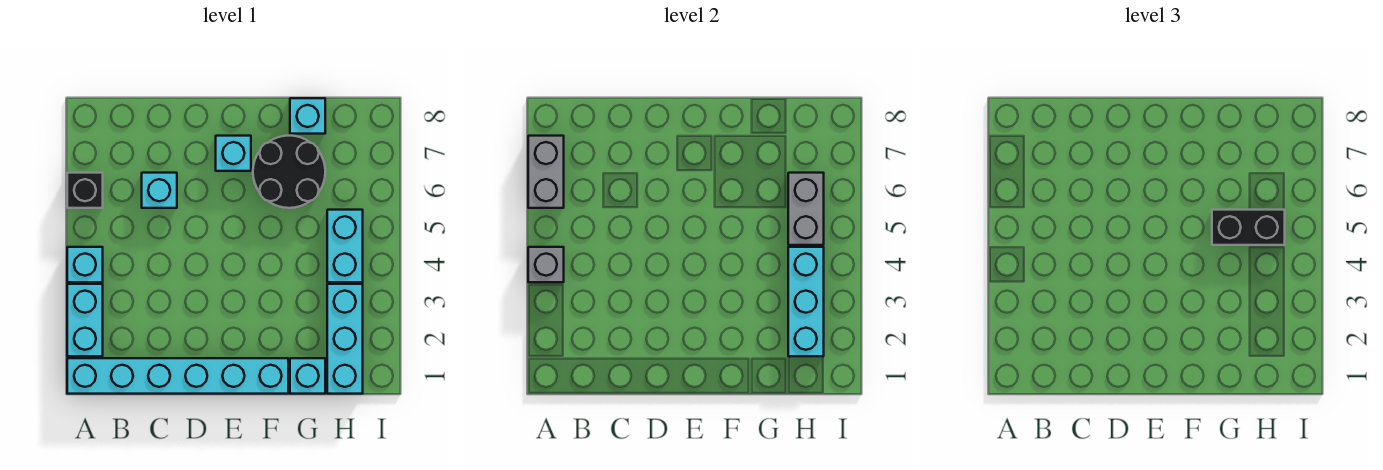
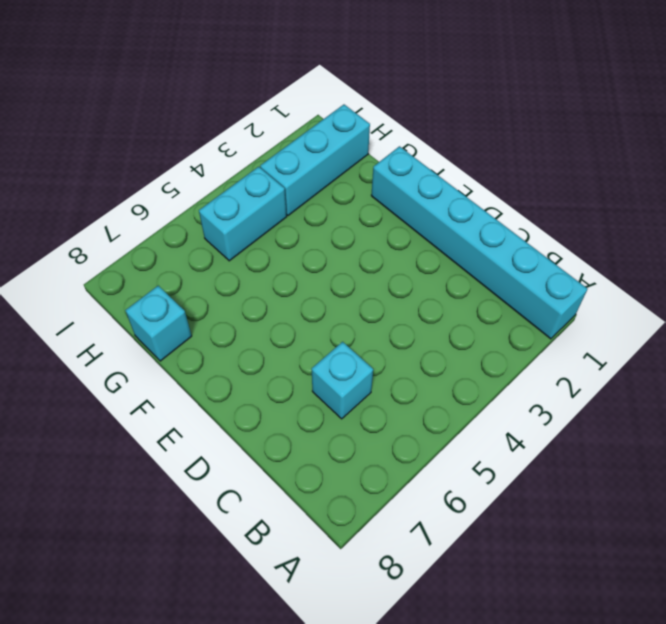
none -> cyan 1x2 brick [67,284,103,356]
none -> cyan 1x1 brick [67,247,103,282]
none -> black 1x1 brick [67,173,103,208]

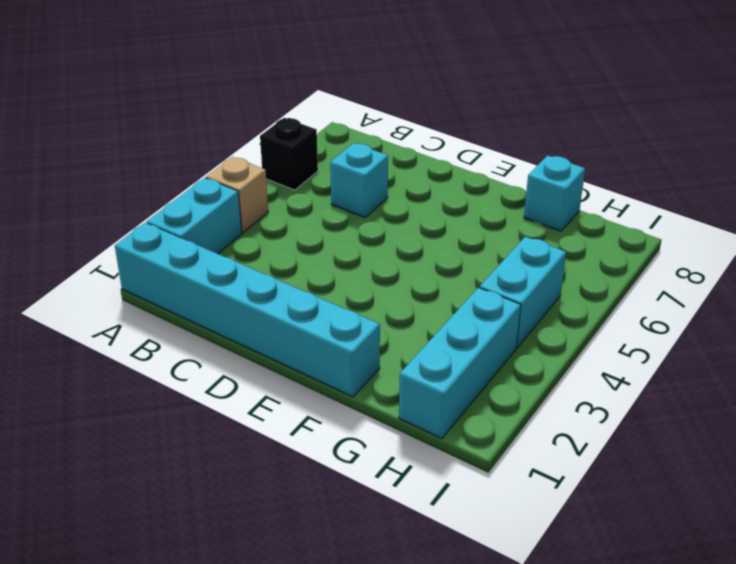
tan 1x1 brick [206,157,268,233] -> cyan 1x1 brick [67,247,103,282]
none -> cyan 1x1 brick [216,136,251,171]
none -> black 2x2 round brick [253,136,325,208]
none -> cyan 1x1 brick [290,358,325,394]

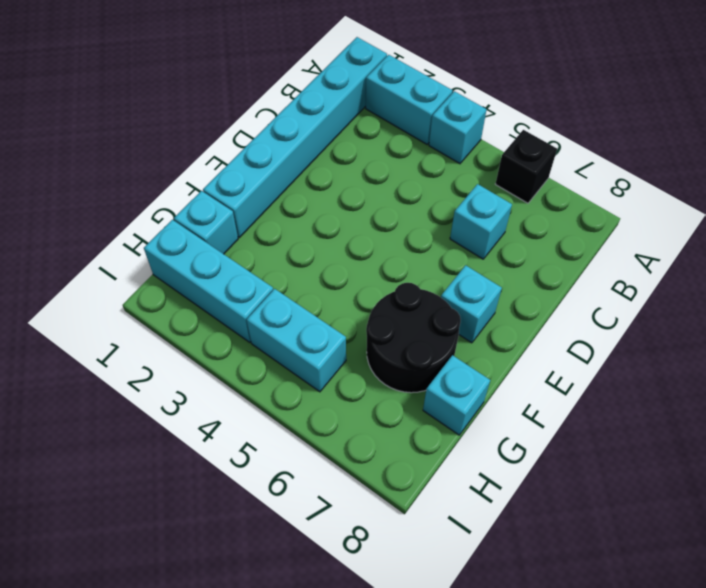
none -> grey 1x1 brick [528,247,564,282]
none -> grey 1x2 brick [528,136,564,208]
none -> cyan 1x3 brick [788,247,824,356]

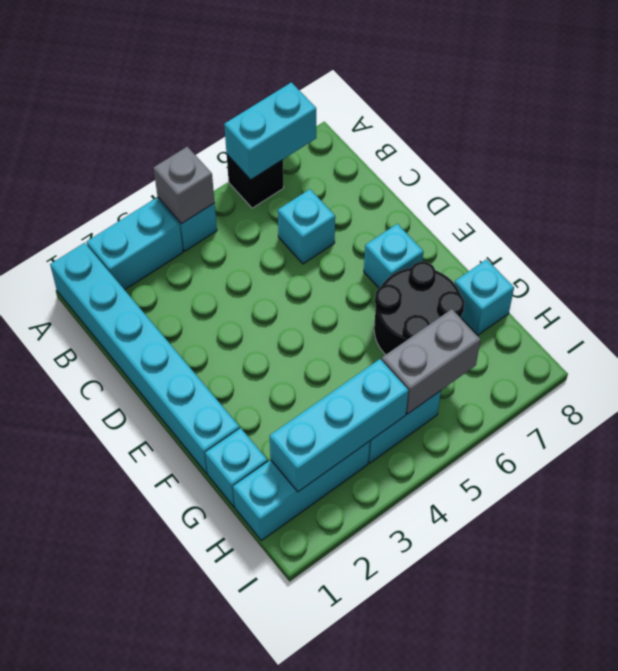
cyan 1x2 brick [224,82,316,180] -> grey 1x2 brick [528,136,564,208]
none -> black 1x2 brick [1212,210,1285,245]

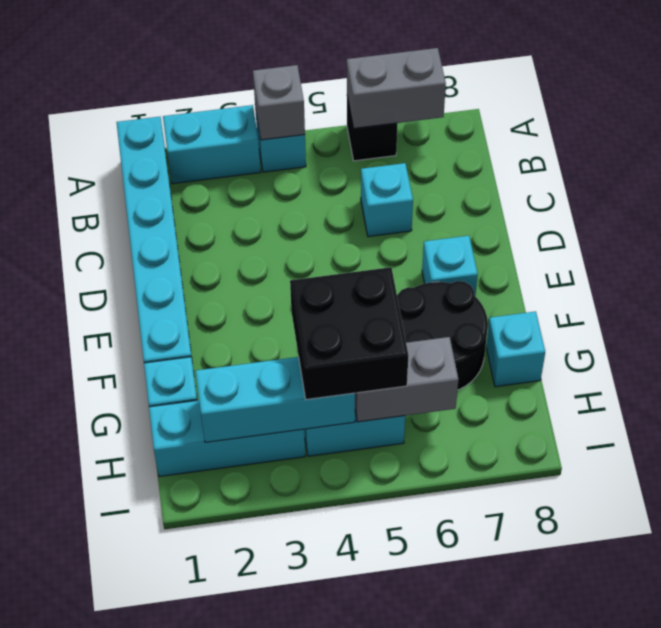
black 2x2 brick [290,267,408,400] -> black 1x2 brick [1212,210,1285,245]

